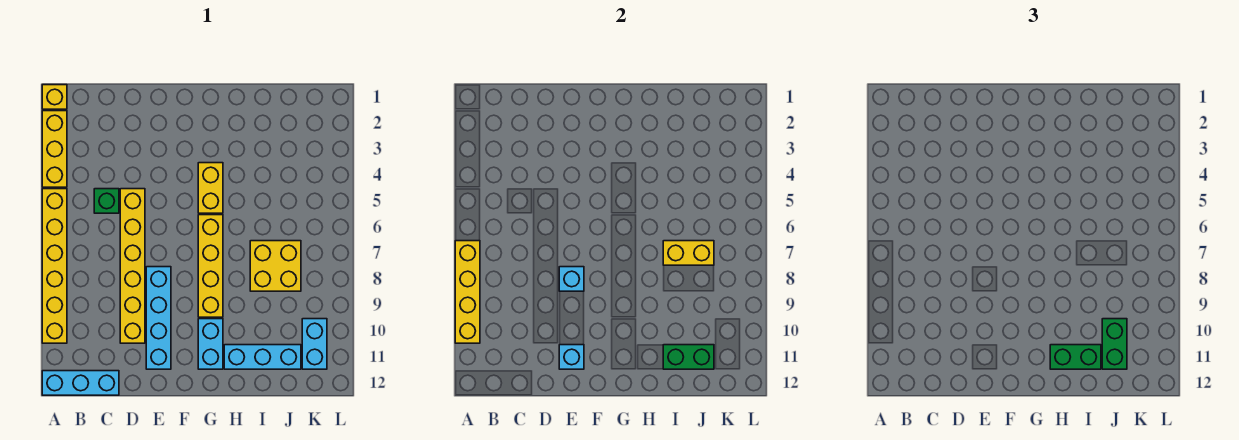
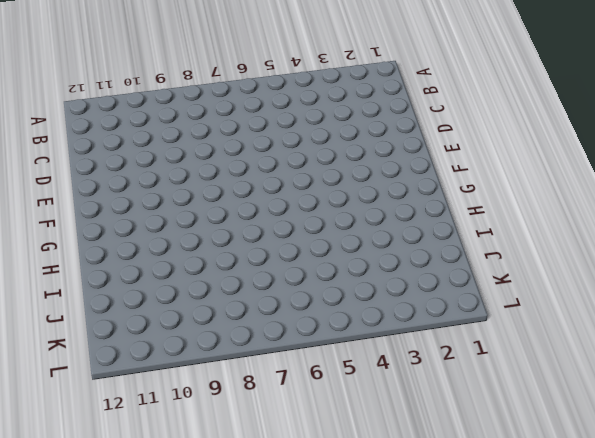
none -> yellow 1x1 brick [42,85,67,109]
none -> yellow 1x3 brick [42,111,67,187]
none -> yellow 1x6 brick [42,189,67,343]

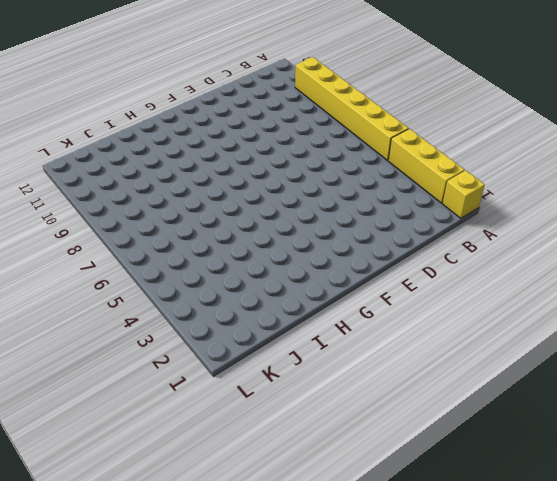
none -> cyan 1x3 brick [42,371,119,395]
none -> green 1x1 brick [94,189,119,213]
none -> yellow 1x6 brick [120,189,145,343]

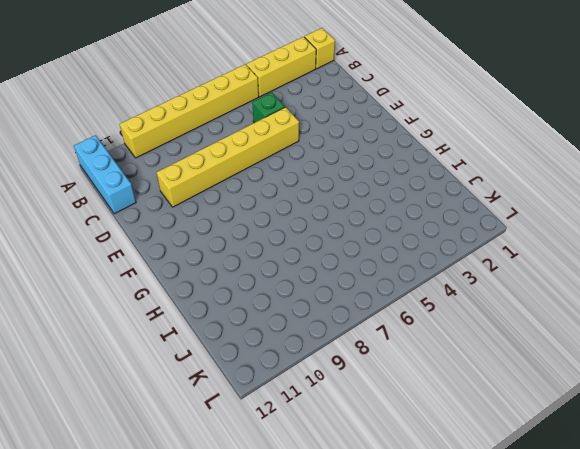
none -> cyan 1x4 brick [146,267,171,369]
none -> yellow 1x2 brick [198,163,223,213]
none -> yellow 1x4 brick [198,215,223,317]

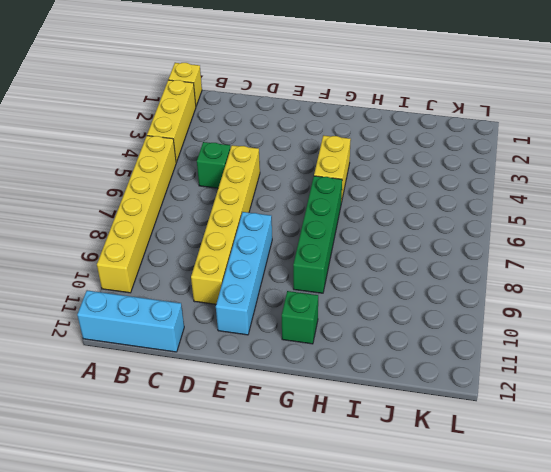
green 1x4 brick [293,176,342,293] -> yellow 1x4 brick [198,215,223,317]
green 1x1 brick [282,291,318,344] -> cyan 1x2 brick [198,319,223,369]
none -> cyan 1x3 brick [224,345,301,369]
none -> yellow 2x2 brick [250,241,301,291]
none -> cyan 1x2 brick [302,319,327,369]

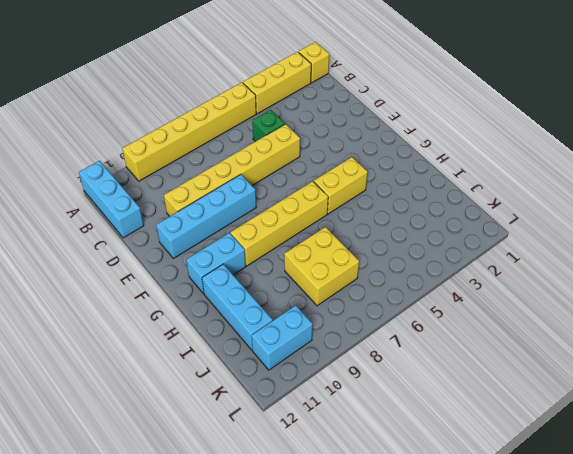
none -> yellow 1x4 brick [455,241,480,343]
none -> cyan 1x1 brick [559,267,584,291]
none -> cyan 1x1 brick [559,345,584,369]

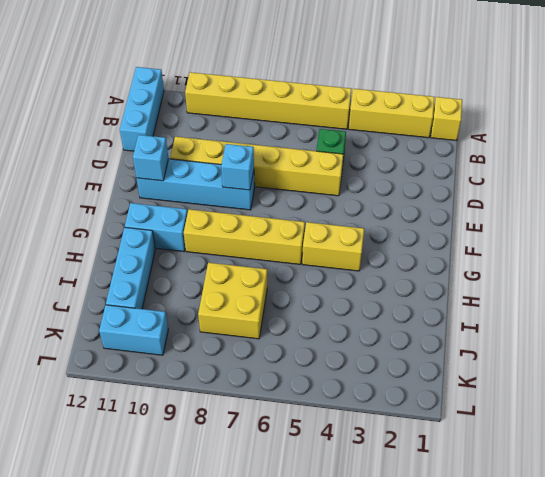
none -> yellow 1x4 brick [455,241,480,343]
none -> yellow 1x2 brick [663,241,714,265]
none -> green 1x2 brick [663,345,714,369]

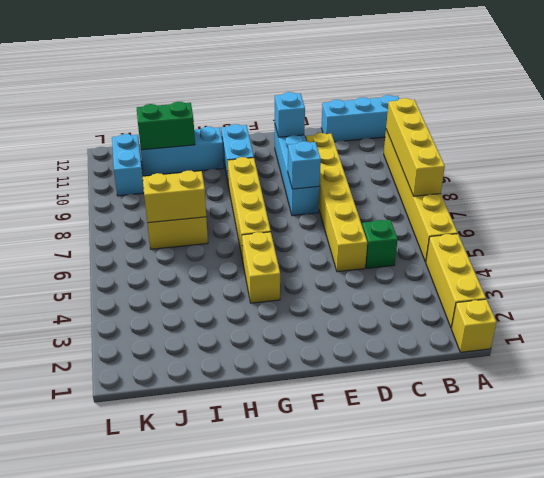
none -> green 1x2 brick [1050,345,1101,369]
none -> green 1x2 brick [1102,319,1127,369]

